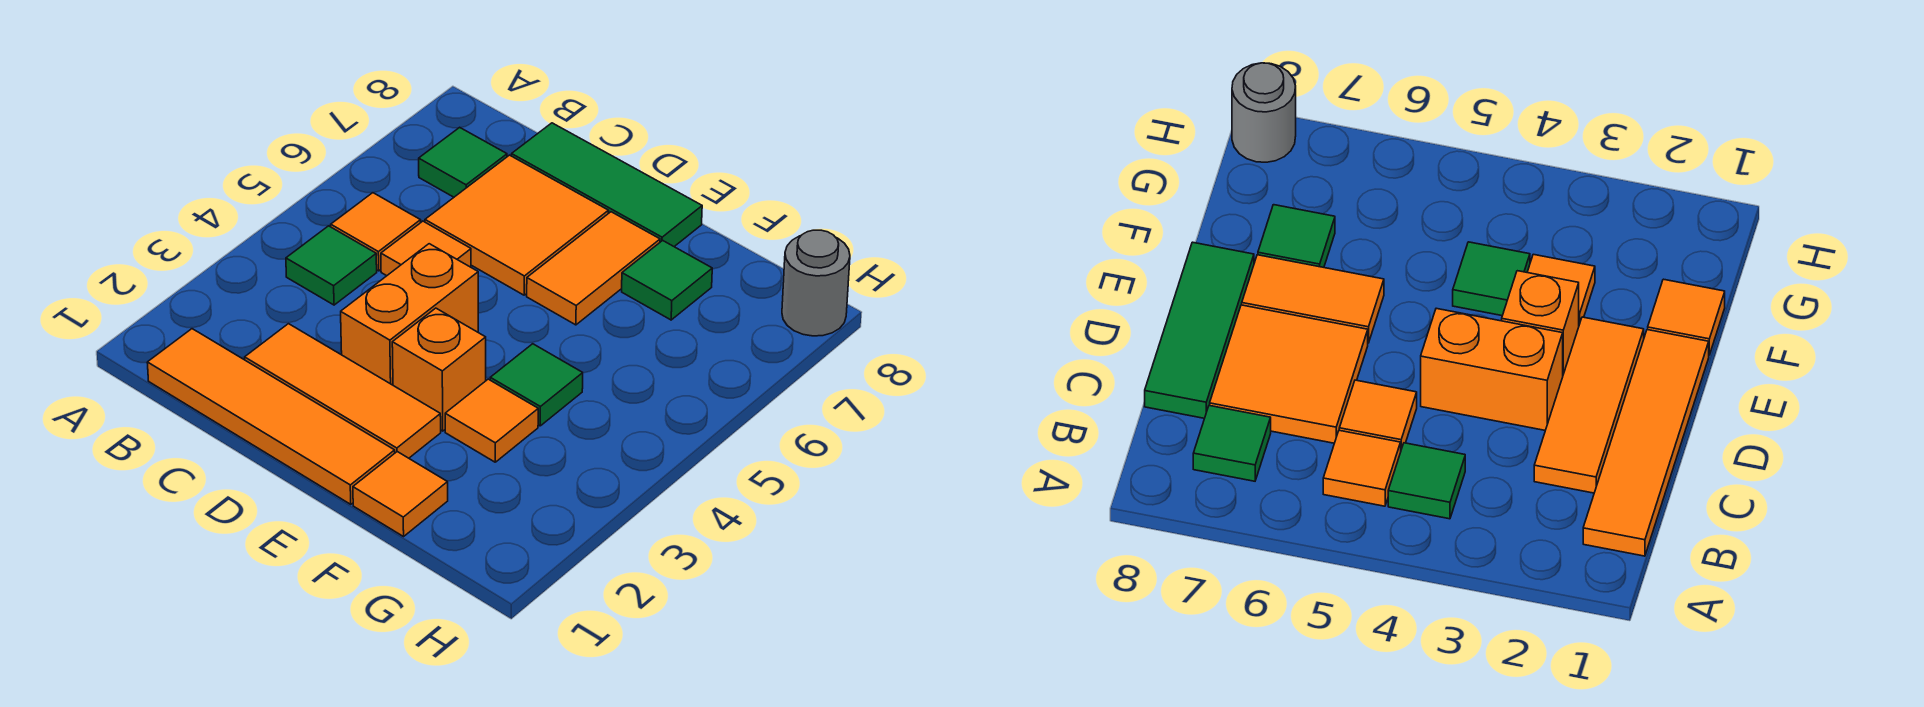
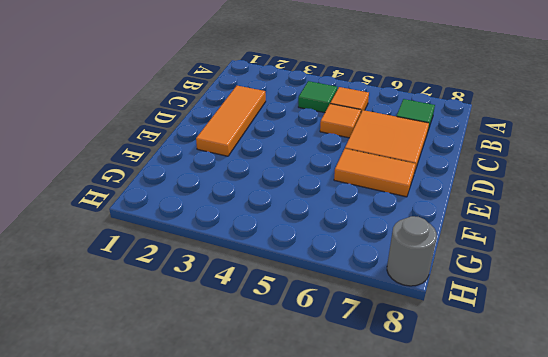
none -> orange 1x4 tile [147,329,395,504]
none -> green 1x3 tile [512,123,702,246]
none -> orange 1x2 brick [341,244,478,385]

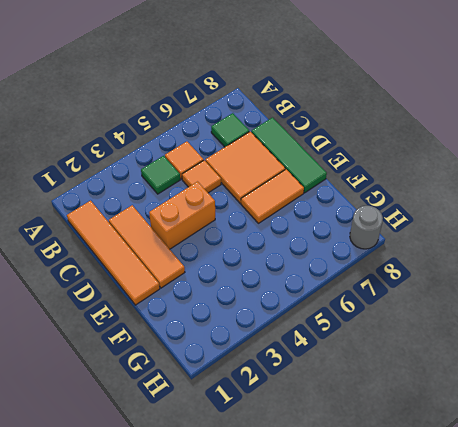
none -> orange 1x1 brick [392,308,486,431]
none -> orange 1x1 tile [353,452,448,537]
none -> orange 1x1 tile [445,379,538,462]

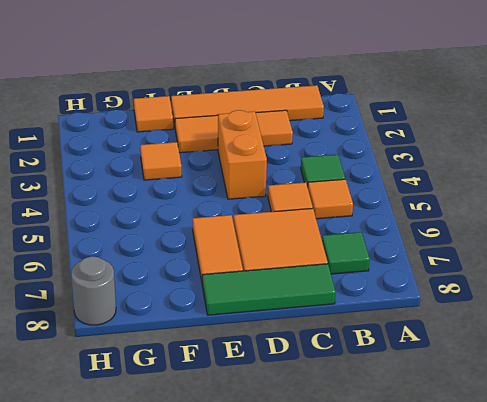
none -> orange 1x1 brick [392,308,486,431]
none -> green 1x1 tile [490,344,583,426]
none -> green 1x1 tile [622,240,712,320]

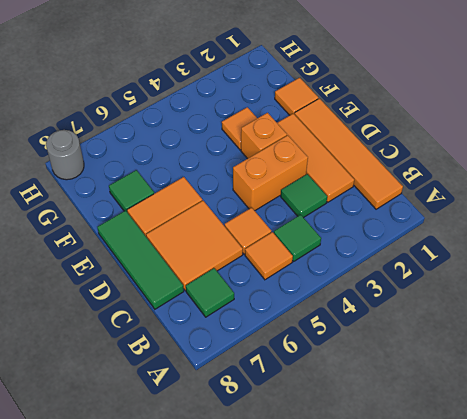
green 1x1 tile [281,174,327,218] -> green 1x1 tile moved to [490,344,583,426]

